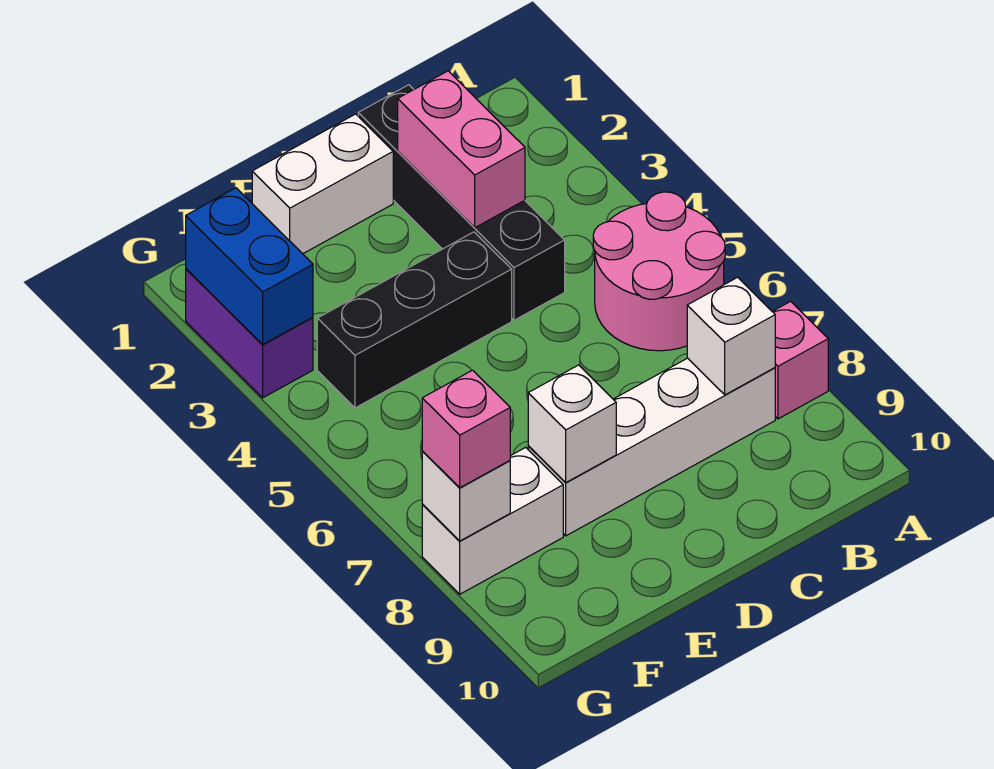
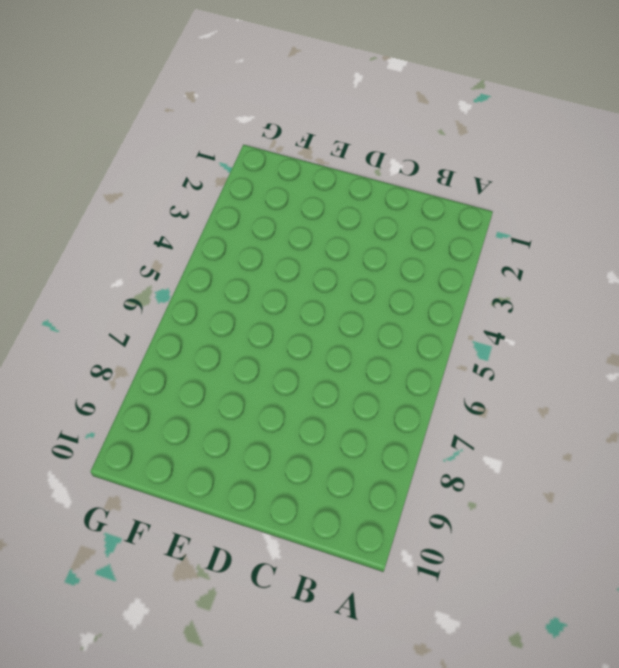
none -> pink 2x2 round brick [593,192,725,351]
none -> pink 1x1 brick [772,301,828,419]
none -> white 1x4 brick [528,358,775,536]

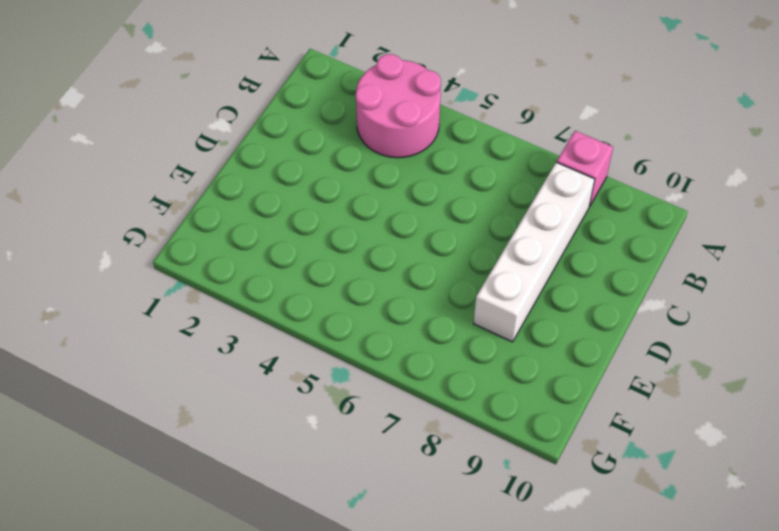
pink 2x2 round brick [356,54,441,158] -> pink 2x2 round brick moved to [593,192,725,351]
none -> black 1x4 brick [358,85,565,320]
none -> white 1x2 brick [252,114,393,254]
none -> black 1x3 brick [317,232,512,408]

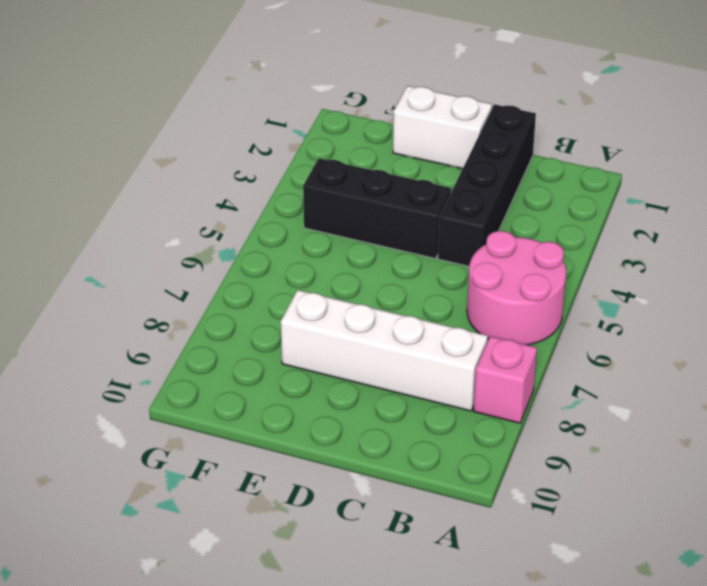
none -> white 1x2 brick [422,447,563,594]
none -> purple 1x2 brick [186,269,313,398]
none -> white 1x1 brick [687,277,775,395]

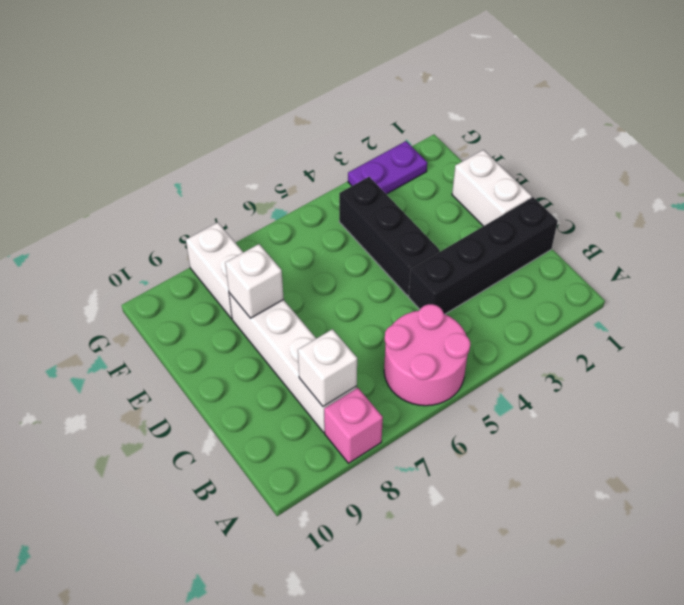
purple 1x2 plate [348,141,427,194] -> purple 1x2 brick [186,269,313,398]
none -> pink 1x2 brick [398,71,525,228]
none -> blue 1x2 brick [186,188,313,344]
none -> white 1x1 brick [422,451,510,541]

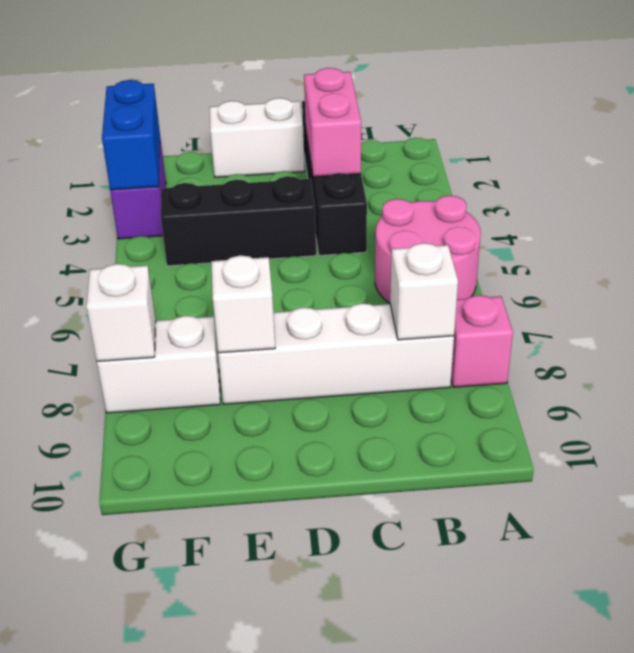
none -> pink 1x1 brick [422,370,510,488]

